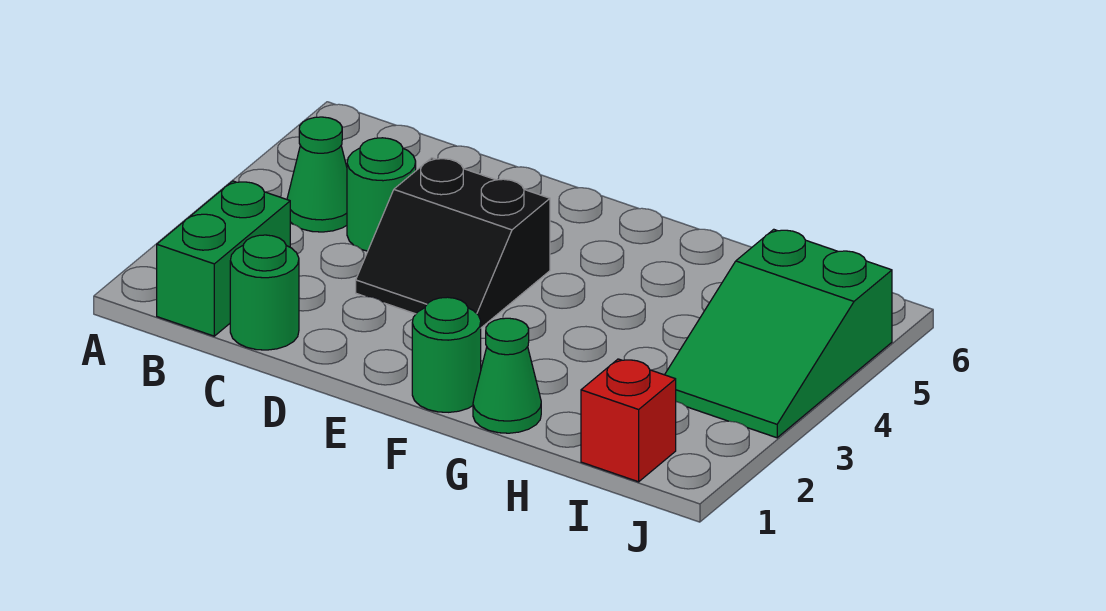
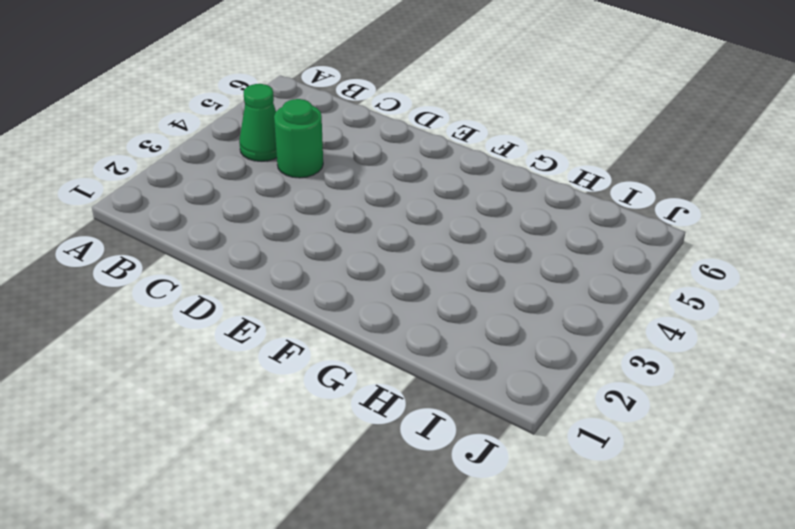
none -> green 1x2 brick [157,181,290,336]
none -> green 1x1 round brick [230,235,299,350]

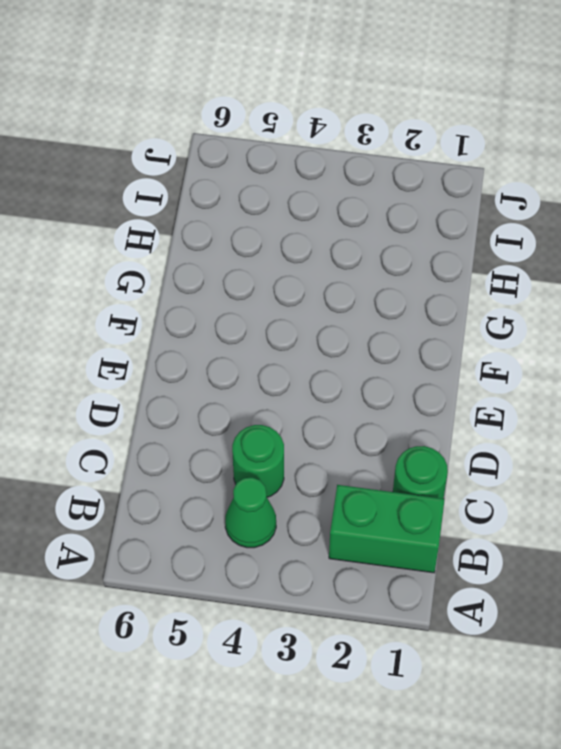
none -> black 2x2 slope [356,158,550,328]
none -> green 1x1 round brick [412,297,481,412]

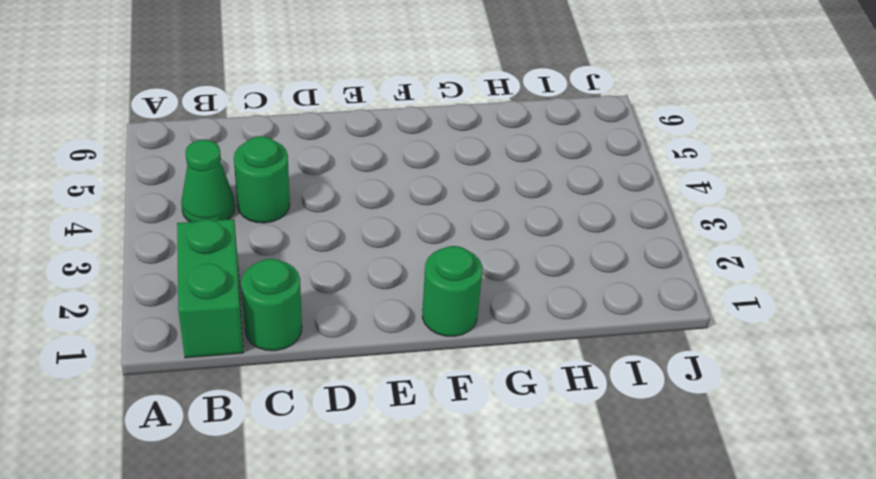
none -> black 2x2 slope [356,158,550,328]
none -> green 1x1 cone [473,318,541,433]

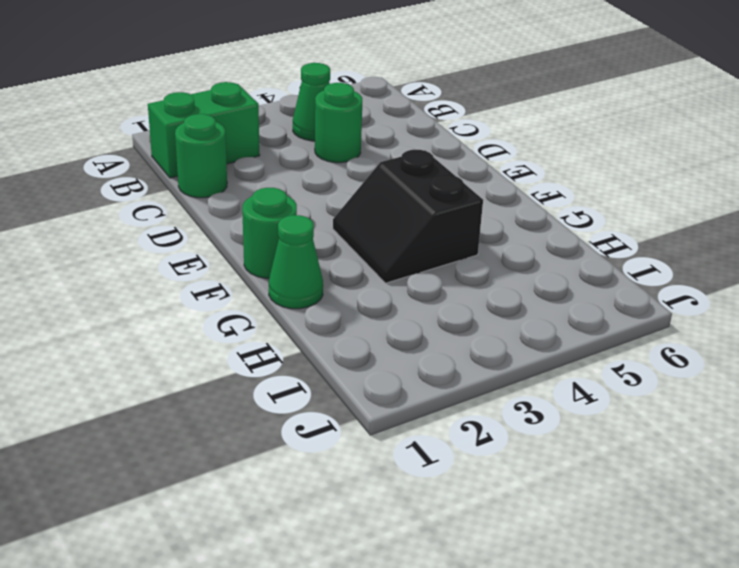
black 2x2 slope [333,150,483,283] -> black 2x2 slope moved to [356,158,550,328]
none -> red 1x1 brick [581,359,676,482]
none -> green 2x3 slope [665,229,892,438]

